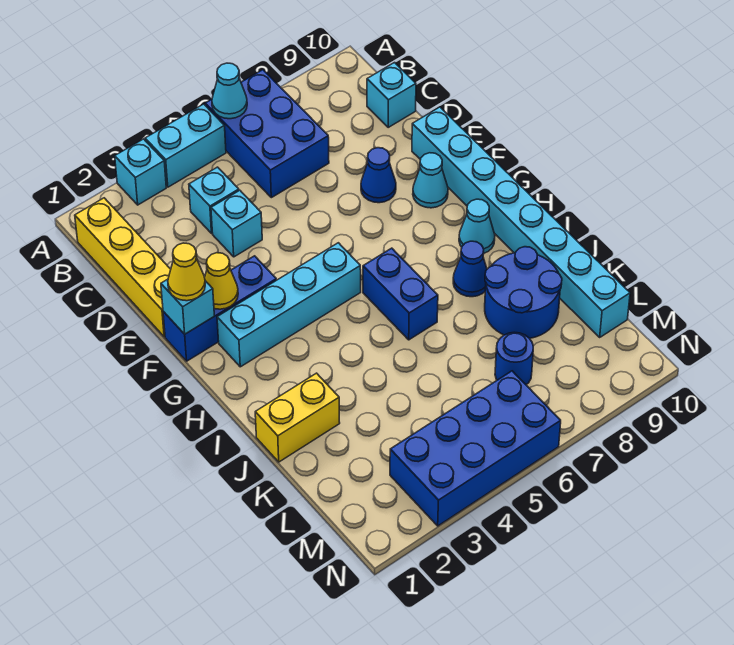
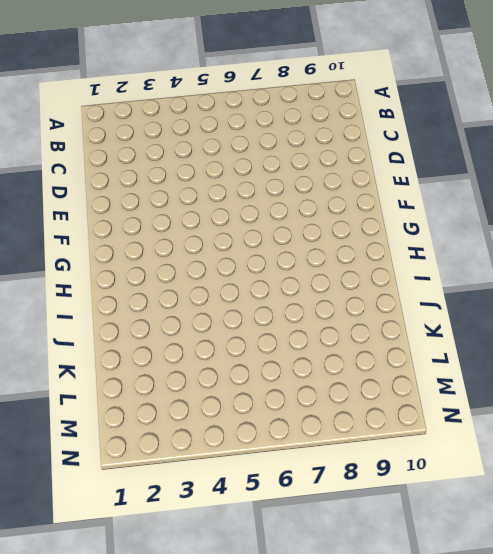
none -> cyan 1x1 brick [115,139,166,205]
none -> cyan 1x2 brick [145,104,226,187]
none -> blue 2x3 brick [205,70,329,198]

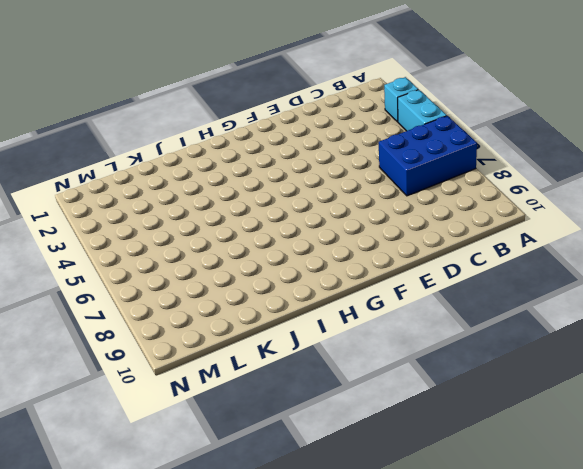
none -> yellow 1x4 brick [75,198,171,337]
none -> cyan 1x1 brick [189,167,239,233]
none -> cyan 1x1 brick [367,63,416,127]

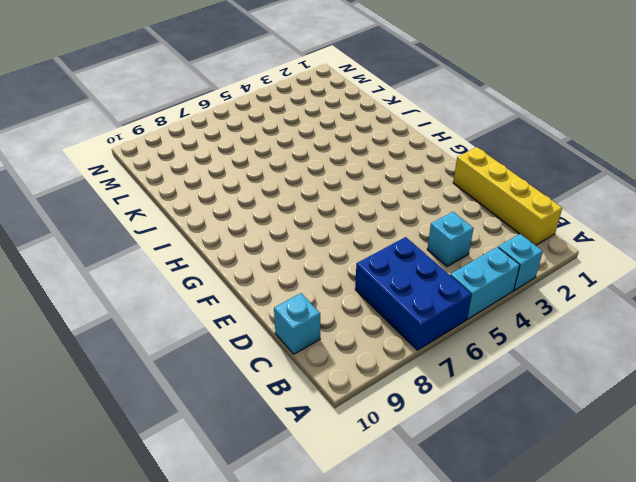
none -> cyan 1x1 brick [211,190,262,257]
none -> blue 1x1 cone [361,148,396,203]
none -> cyan 1x8 brick [412,107,630,337]

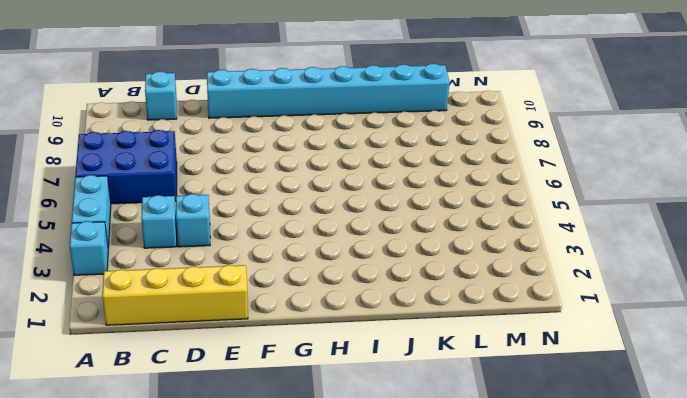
none -> blue 1x1 cone [361,148,396,203]
none -> blue 1x3 brick [163,256,276,361]
none -> cyan 1x1 cone [413,153,448,208]

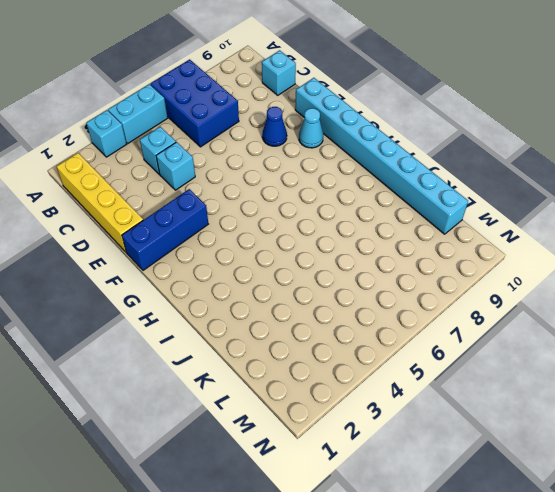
none -> cyan 1x4 brick [217,243,361,367]
none -> blue 1x2 brick [363,248,438,340]
none -> cyan 1x1 cone [459,199,495,253]

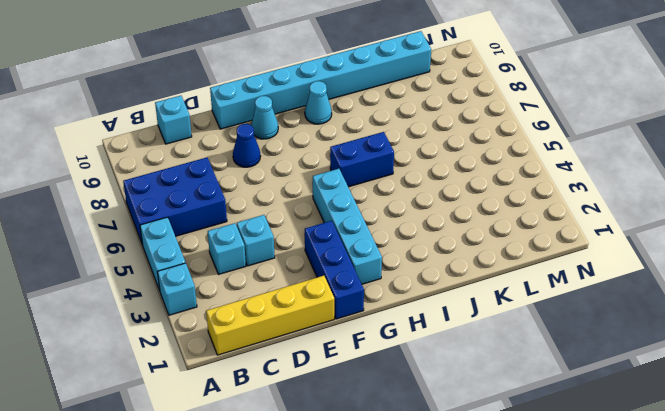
none -> blue 1x1 cone [453,241,487,297]
none -> yellow 1x2 brick [255,373,340,462]
none -> blue 2x2 round brick [485,247,562,338]

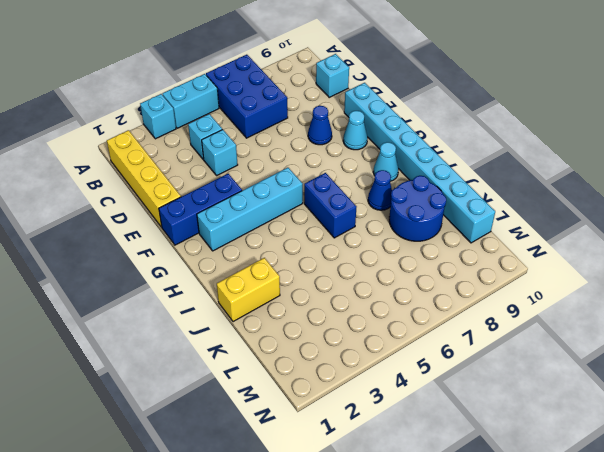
none -> blue 1x1 round brick [495,332,533,385]
none -> blue 2x4 brick [390,371,561,526]
none -> cyan 1x1 cone [212,63,247,119]

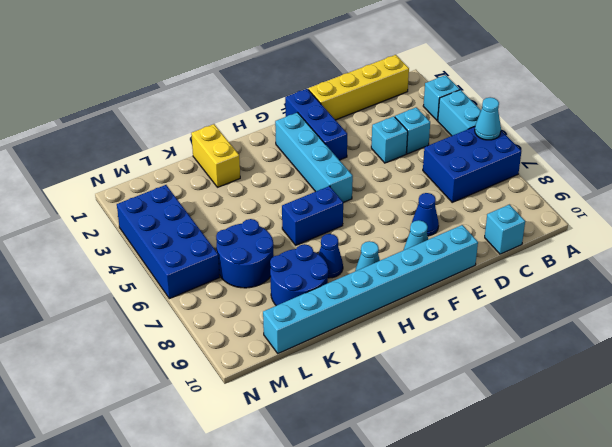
blue 2x2 round brick [216,219,274,288] -> blue 1x1 round brick [495,332,533,385]
none -> cyan 1x1 brick [161,279,214,334]
none -> yellow 1x1 cone [205,253,238,309]
none -> yellow 1x1 cone [168,243,205,301]

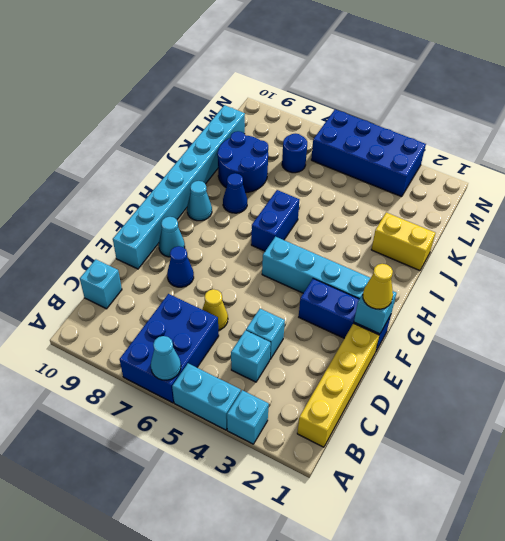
yellow 1x1 cone [202,289,228,330] -> yellow 1x1 cone moved to [205,253,238,309]

